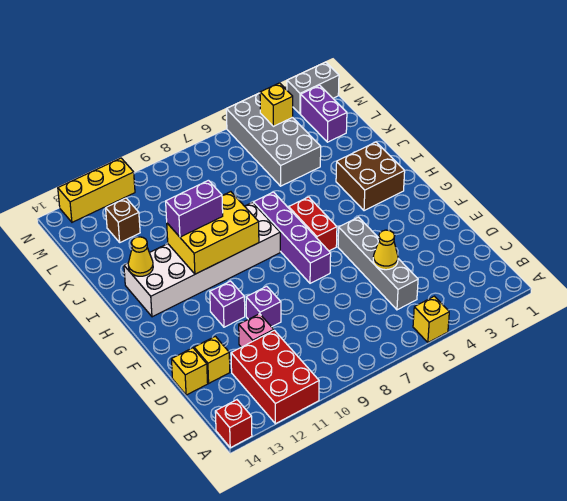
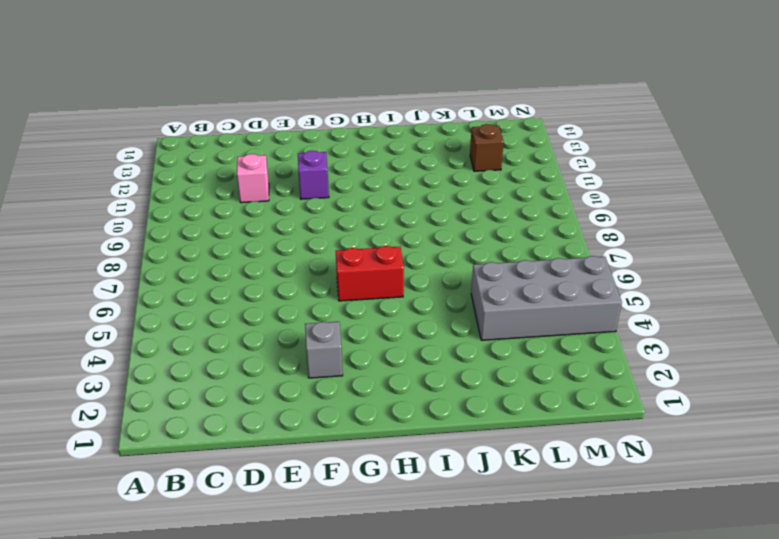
grey 1x1 brick [305,322,343,378] -> none
none -> yellow 1x1 brick [413,296,449,342]
none -> red 2x3 brick [231,330,319,424]
none -> red 1x1 brick [215,400,252,448]

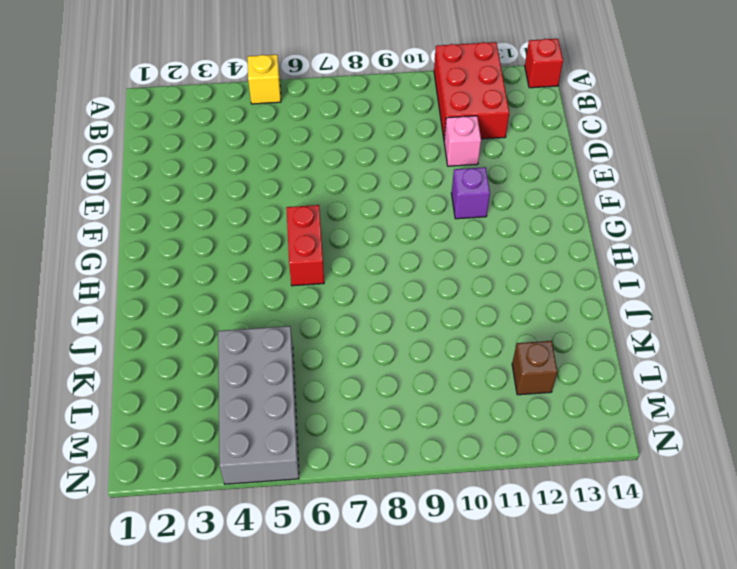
none -> grey 1x4 brick [338,217,418,310]
none -> yellow 1x1 brick [194,336,230,383]
none -> yellow 1x1 brick [171,348,208,395]

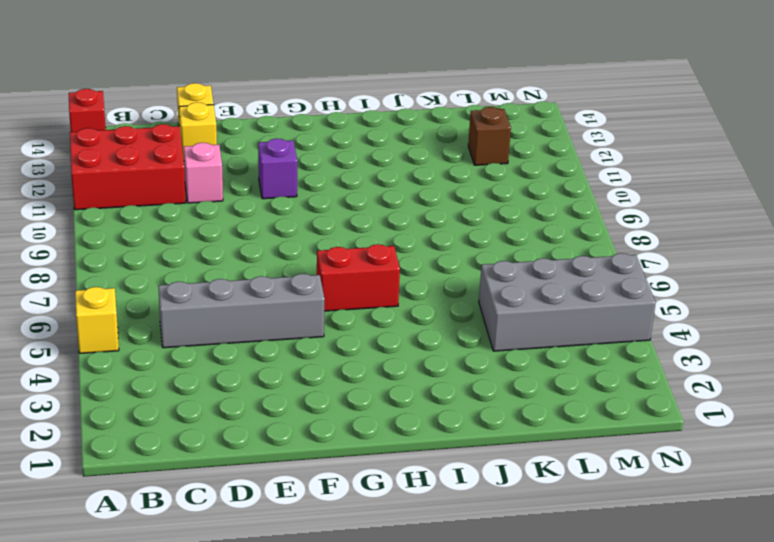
none -> purple 1x1 brick [246,286,281,327]
none -> purple 1x4 brick [254,192,331,283]
none -> brown 2x2 brick [336,142,405,211]

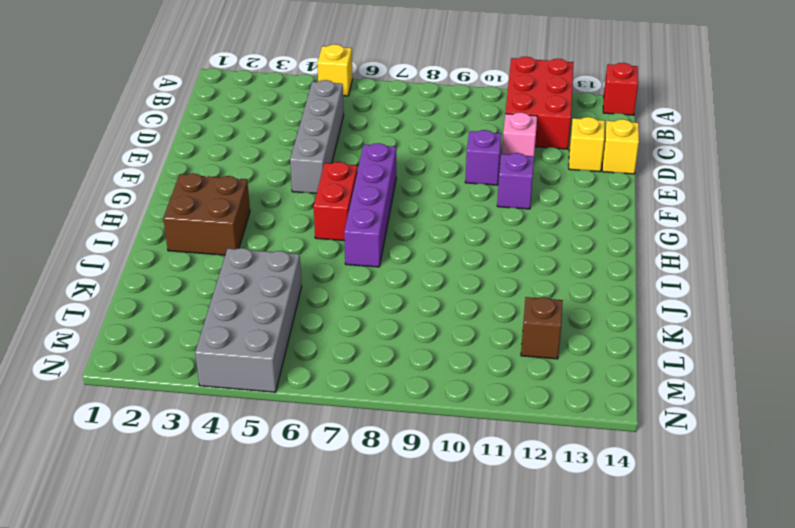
none -> white 2x6 brick [124,202,280,317]
none -> purple 1x2 brick [301,85,347,142]
none -> grey 1x2 brick [287,62,339,114]

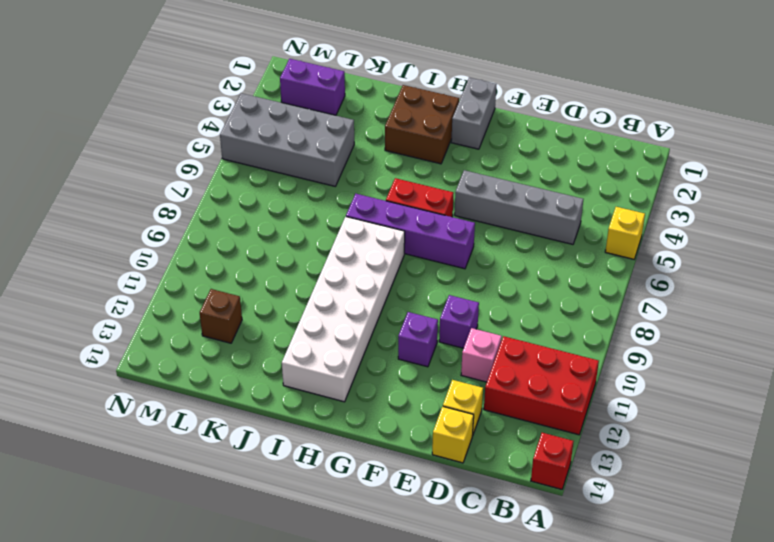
grey 1x2 brick [451,78,496,149] -> grey 1x2 brick moved to [287,62,339,114]
none -> yellow 1x3 brick [58,158,135,222]
none -> yellow 1x1 cone [373,230,398,270]
none -> yellow 2x3 brick [167,192,259,274]

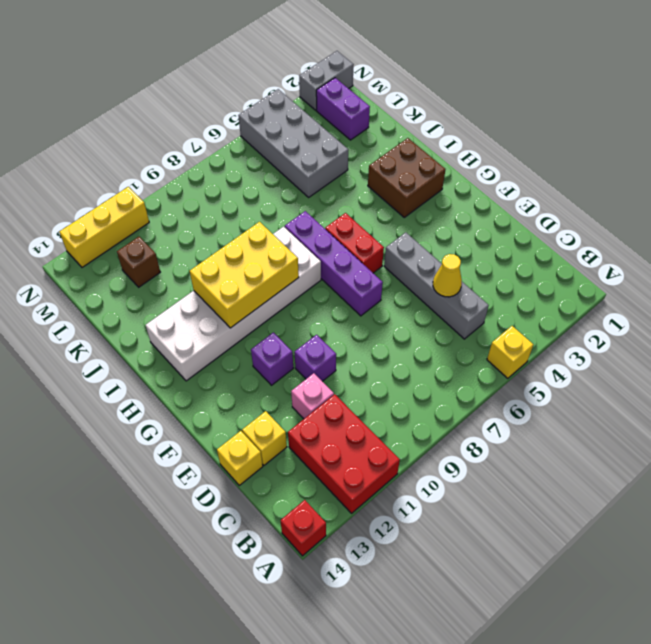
none -> yellow 1x1 cone [128,237,153,276]
none -> yellow 1x1 brick [260,83,293,126]
none -> purple 1x2 brick [166,180,223,237]

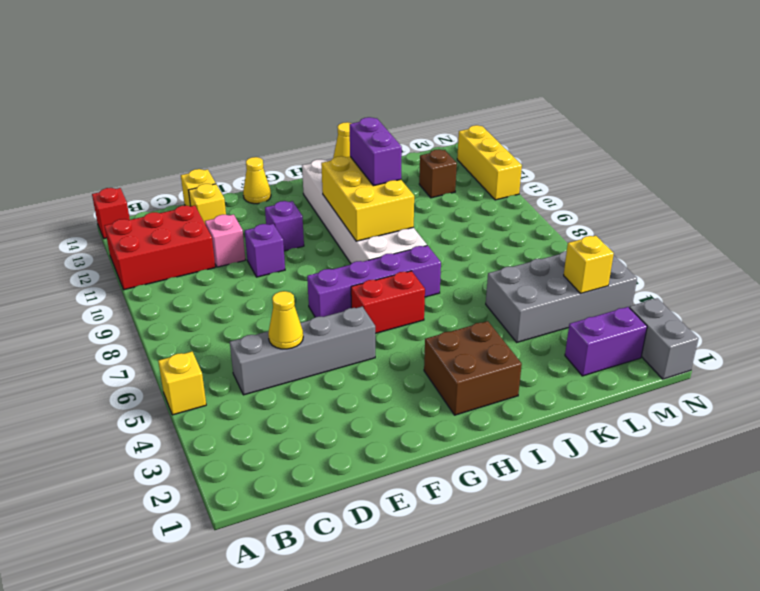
yellow 1x1 cone [243,157,271,204] -> none

